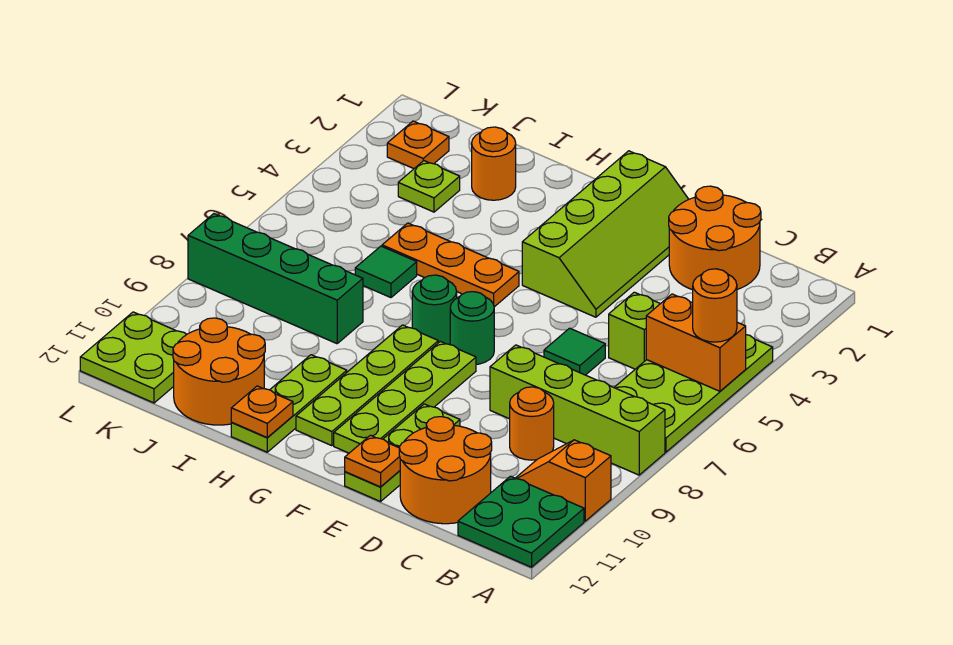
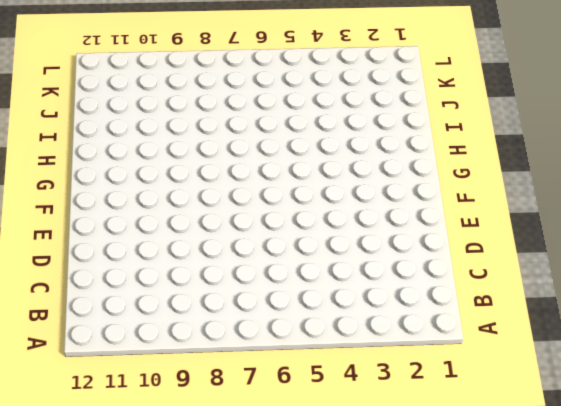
none -> lime 2x4 plate [614,335,773,452]
none -> lime 1x4 brick [490,345,665,475]
none -> orange 1x2 slope [516,440,611,521]

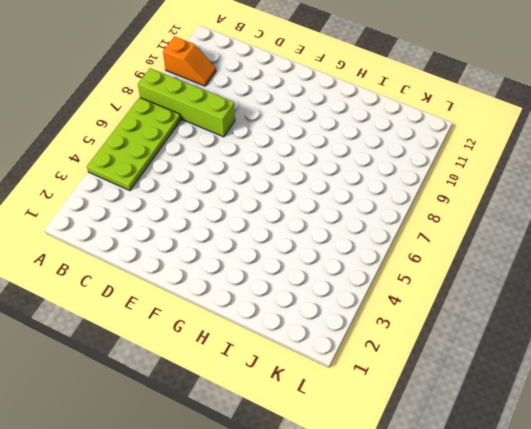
none -> green 2x2 plate [458,476,584,567]
none -> orange 2x2 round brick [669,186,761,290]
none -> lime 1x1 brick [609,292,660,369]

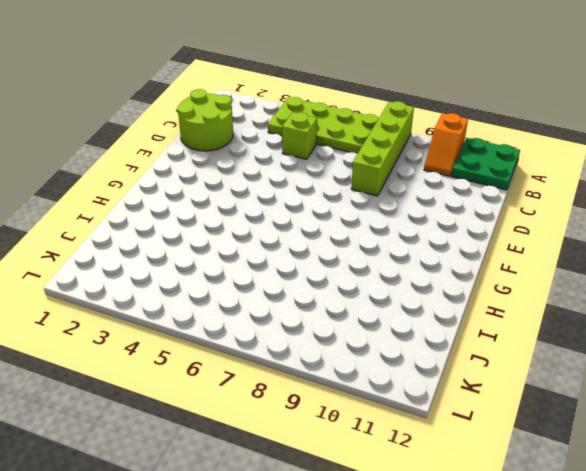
lime 2x2 round brick [177,89,233,151] -> orange 2x2 round brick [669,186,761,290]
none -> orange 1x1 round brick [510,387,554,460]
none -> orange 2x2 round brick [399,417,492,524]
none -> green 1x1 tile [544,328,605,375]

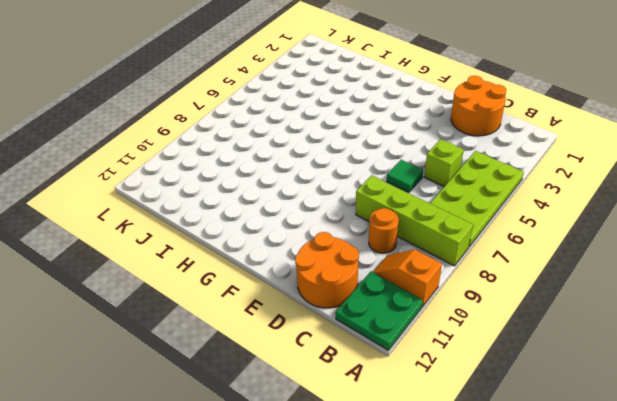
none -> lime 2x4 slope [522,151,689,317]
none -> lime 1x3 plate [345,404,460,502]
none -> green 1x1 round brick [450,292,494,364]

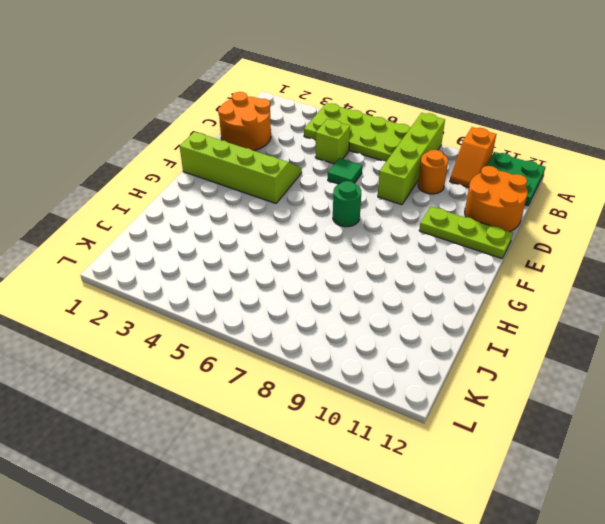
none -> lime 1x4 plate [334,341,476,453]
none -> orange 1x3 plate [382,223,519,307]
none -> green 1x1 round brick [412,275,457,345]

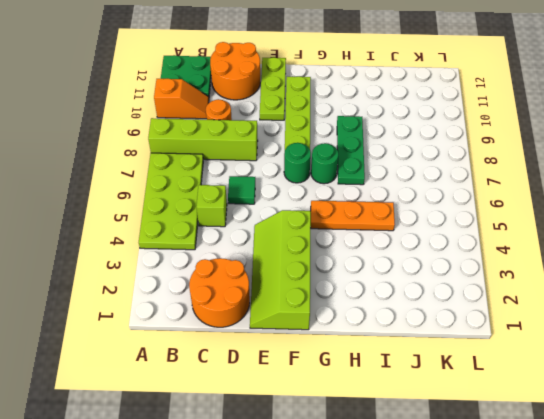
green 1x3 plate [337,116,365,185] -> none
none -> lime 1x4 plate [296,325,438,446]
none -> lime 1x3 plate [231,355,347,452]
none -> orange 1x1 round brick [472,127,516,200]

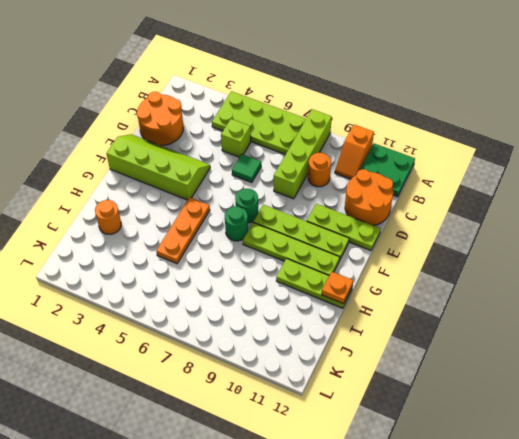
none -> green 1x1 tile [355,246,417,298]
none -> green 1x4 brick [188,214,363,344]
none -> orange 2x2 round brick [173,318,265,425]

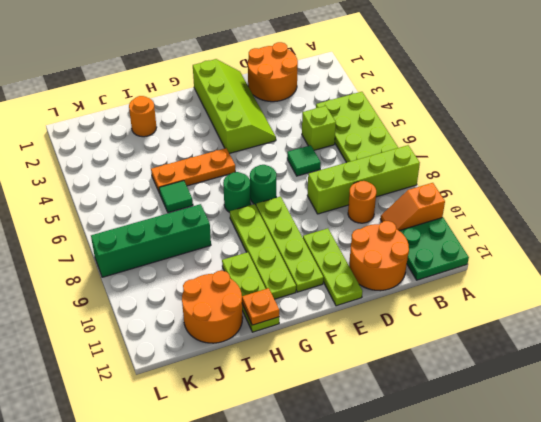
none -> lime 1x1 plate [398,161,460,212]
none -> orange 1x1 plate [387,121,449,169]
none -> lime 2x2 plate [80,312,187,403]

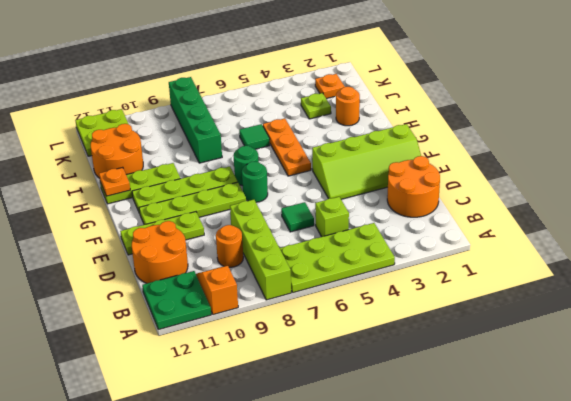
none -> orange 1x2 brick [646,294,746,391]
none -> orange 1x1 plate [345,435,400,487]
none -> orange 1x1 round brick [693,269,737,342]

